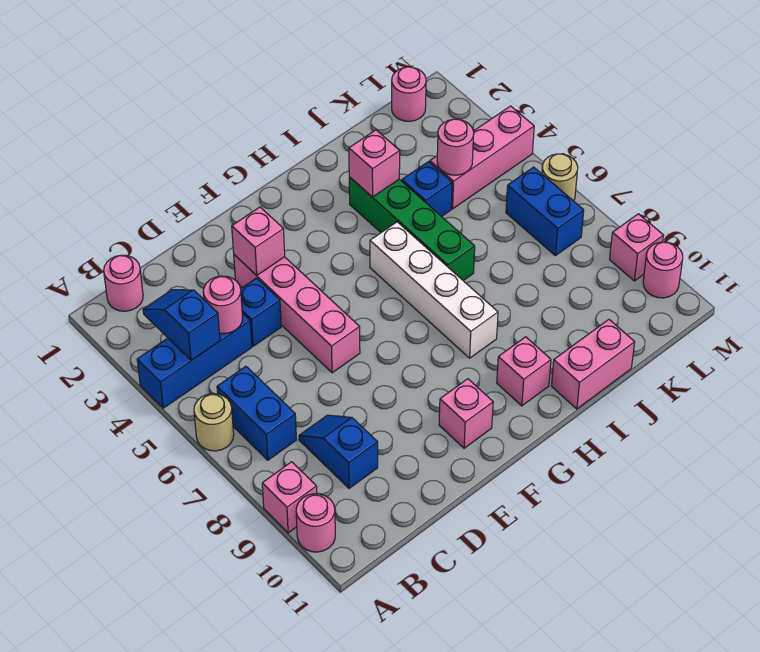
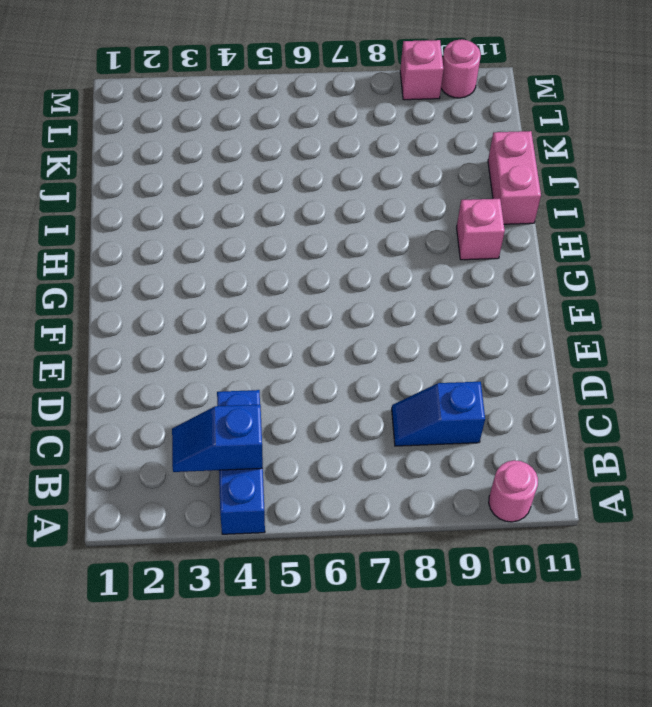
none -> tan 1x1 round brick [194,394,234,451]
none -> pink 1x1 brick [262,462,317,533]
none -> pink 1x1 round brick [104,255,143,311]

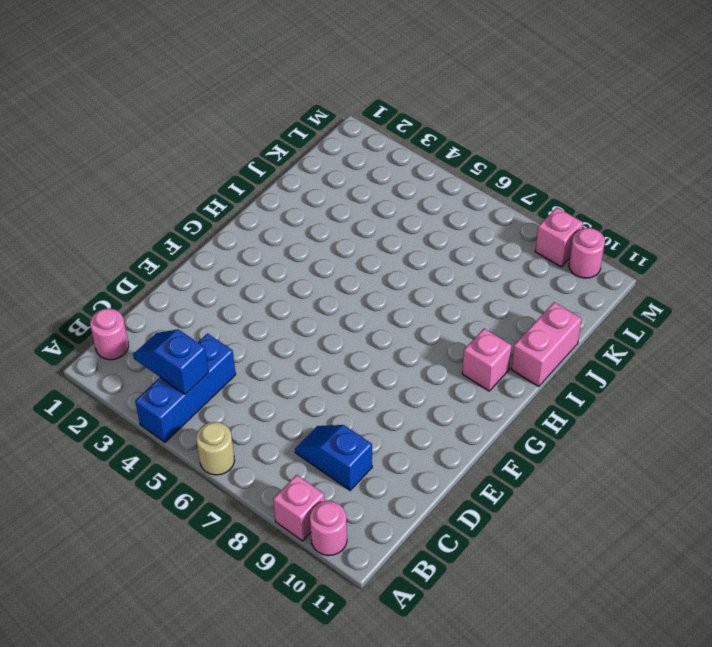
none -> blue 1x2 brick [217,366,296,460]
none -> blue 1x1 brick [241,278,281,346]
none -> pink 1x4 brick [234,255,360,373]

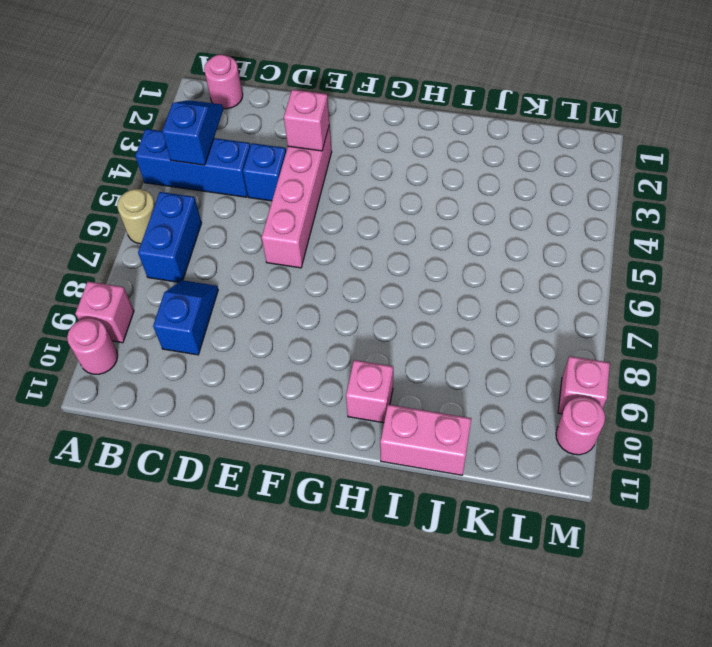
none -> pink 1x1 brick [439,379,493,448]
none -> white 1x4 brick [370,222,498,358]
none -> green 1x4 brick [349,177,475,280]

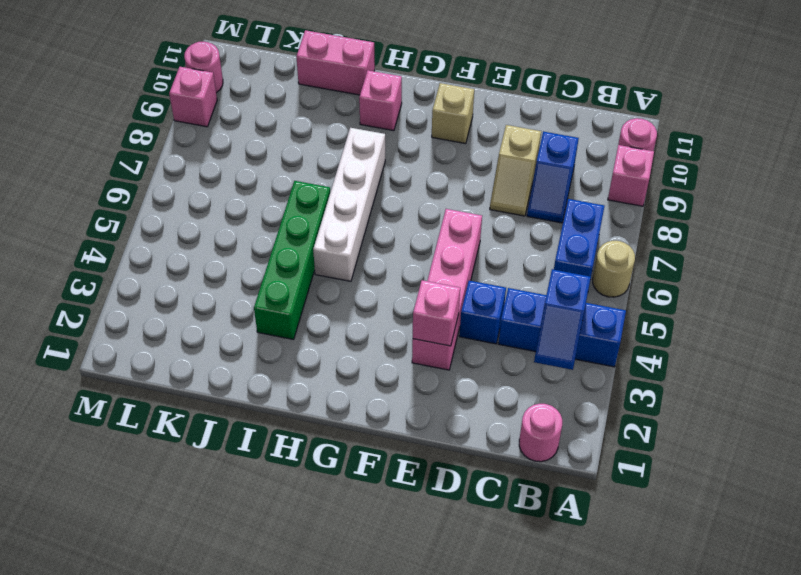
tan 1x2 slope [490,125,541,216] -> none
tan 1x1 brick [432,83,474,144] -> pink 1x1 brick [439,379,493,448]
none -> blue 1x1 brick [402,162,452,217]
none -> pink 1x3 brick [430,106,534,209]
none -> pink 1x1 round brick [392,67,426,121]

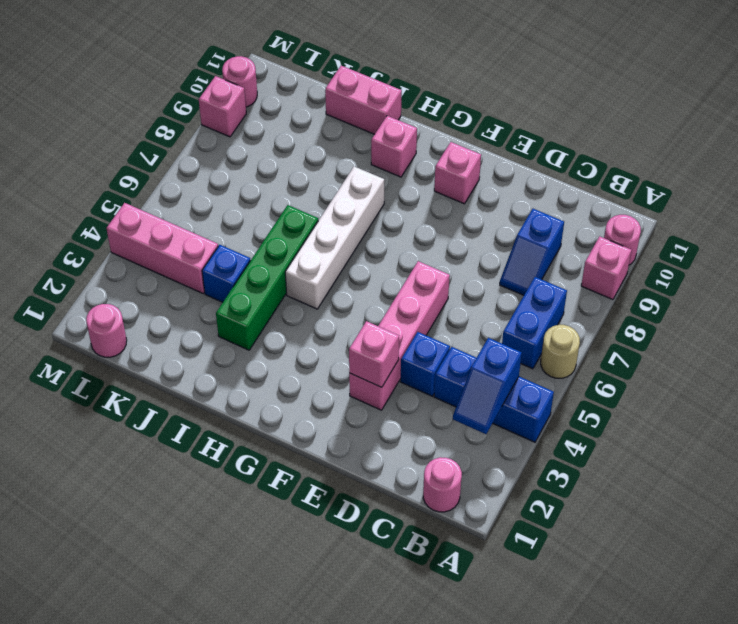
none -> blue 1x2 brick [506,167,584,256]
none -> tan 1x1 round brick [542,154,578,201]
none -> pink 1x1 round brick [203,276,243,333]

